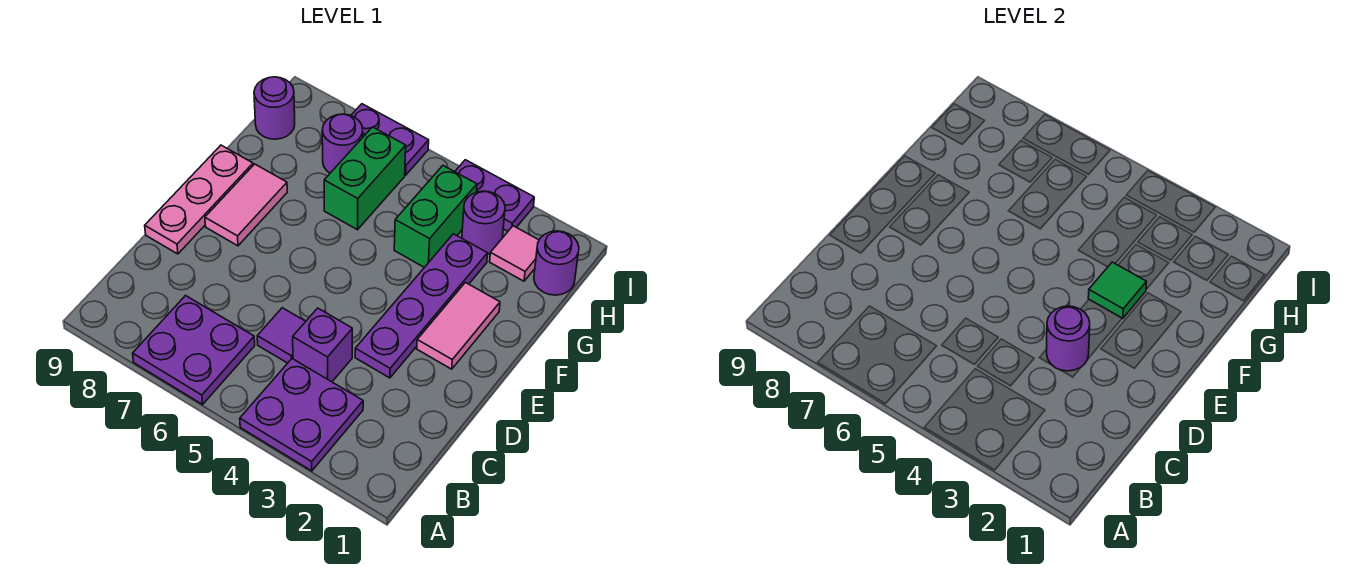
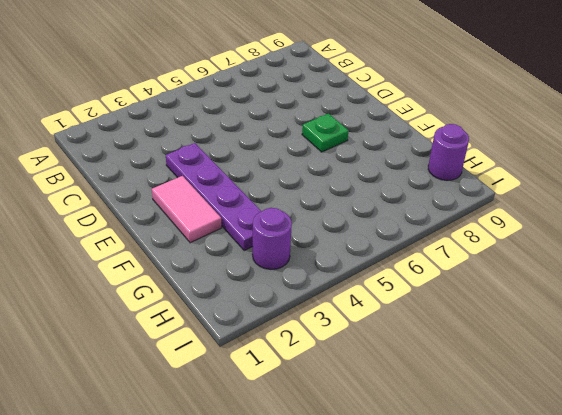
green 1x1 plate [302,114,349,152] -> none
none -> purple 2x2 plate [240,359,363,471]
none -> purple 2x2 plate [133,296,255,404]
none -> purple 1x1 brick [293,308,352,382]

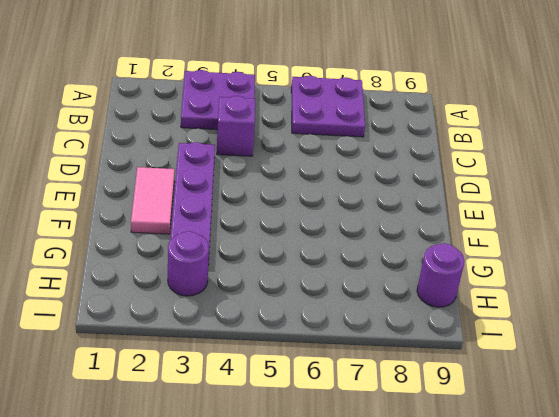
none -> purple 1x1 tile [257,308,306,363]
none -> pink 1x3 plate [145,145,253,254]
none -> pink 1x2 tile [205,164,287,246]

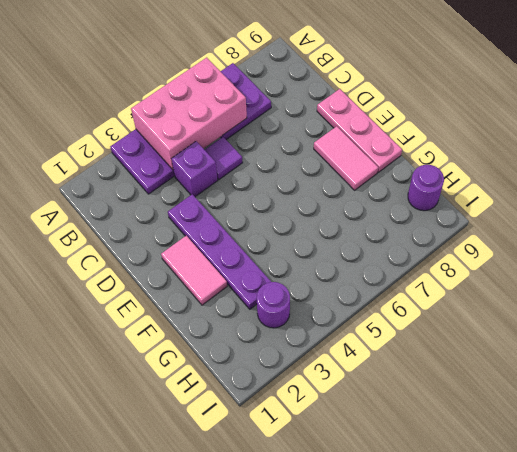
pink 2x3 brick [131,58,247,170] -> none
none -> green 1x2 brick [394,166,477,267]
none -> green 1x2 brick [324,127,406,230]
none -> purple 1x1 round brick [534,231,579,295]

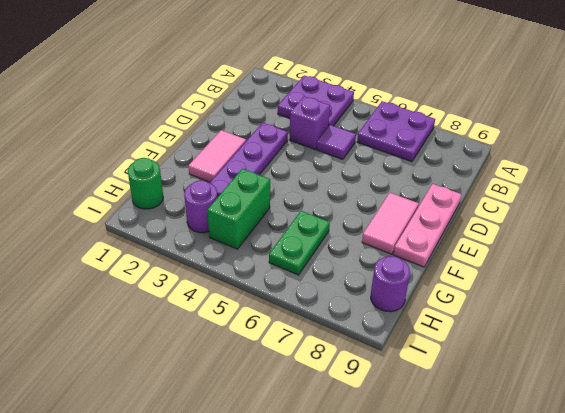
green 1x2 plate [269,211,330,275] -> green 1x2 brick [324,127,406,230]
green 1x1 round brick [128,158,163,209] -> purple 1x1 round brick [534,231,579,295]
none -> pink 1x1 tile [490,226,539,281]
none -> purple 1x1 round brick [322,114,363,173]
none -> purple 1x2 plate [455,160,534,231]

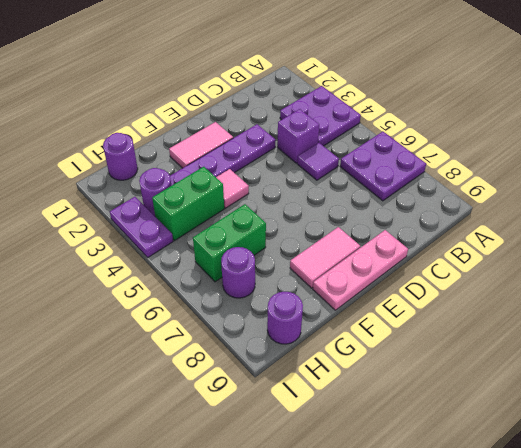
pink 1x1 tile [216,169,249,208] -> pink 1x1 tile moved to [490,226,539,281]
none -> purple 1x2 plate [351,104,429,175]
none -> purple 1x1 round brick [1047,306,1090,371]
none -> green 1x1 tile [1088,262,1146,318]

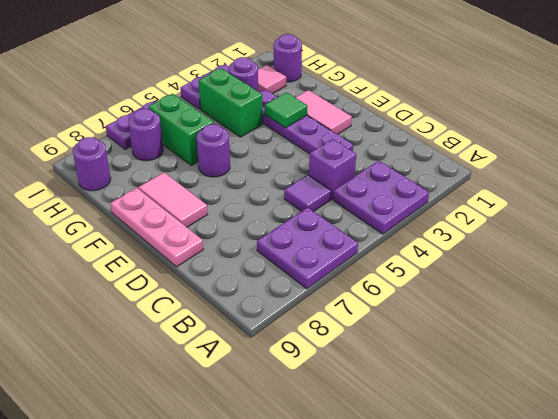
purple 1x1 round brick [197,124,230,177] -> purple 1x1 round brick moved to [1047,306,1090,371]

